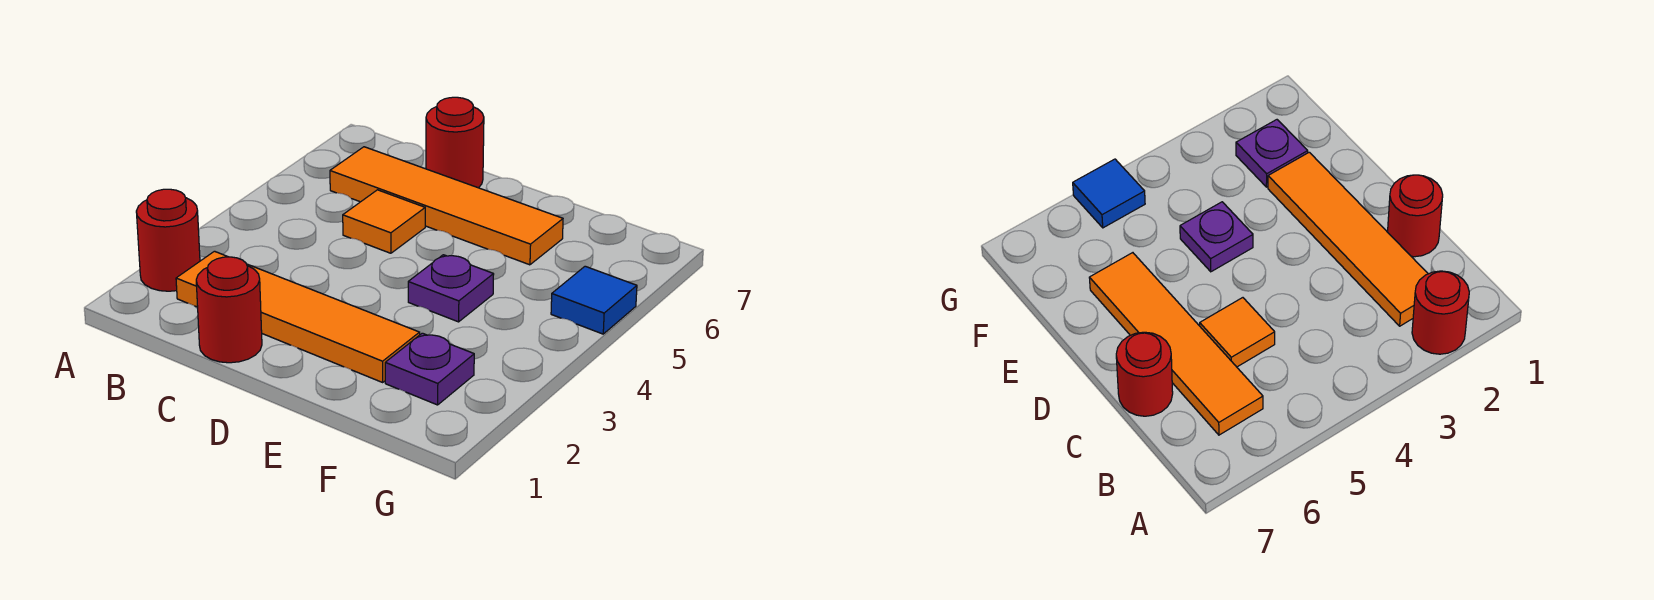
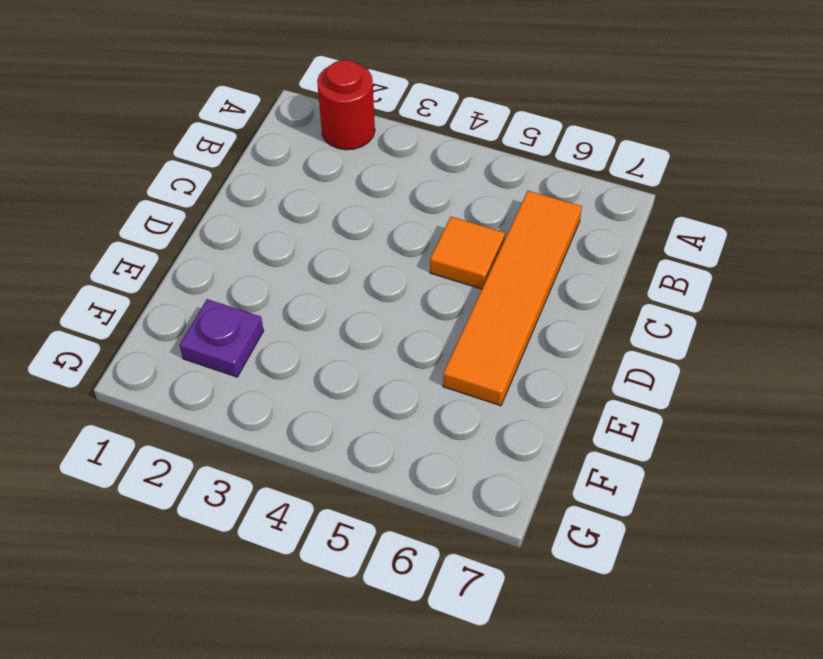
none -> orange 1x4 tile [176,251,420,382]
none -> red 1x1 round brick [196,257,262,363]

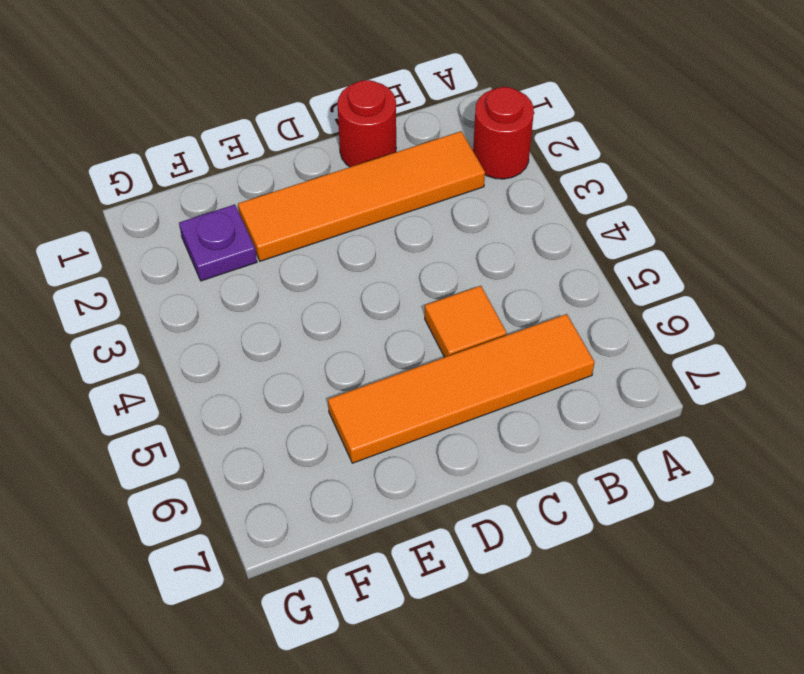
none -> red 1x1 round brick [426,97,484,188]
none -> purple 1x1 plate [408,255,494,322]

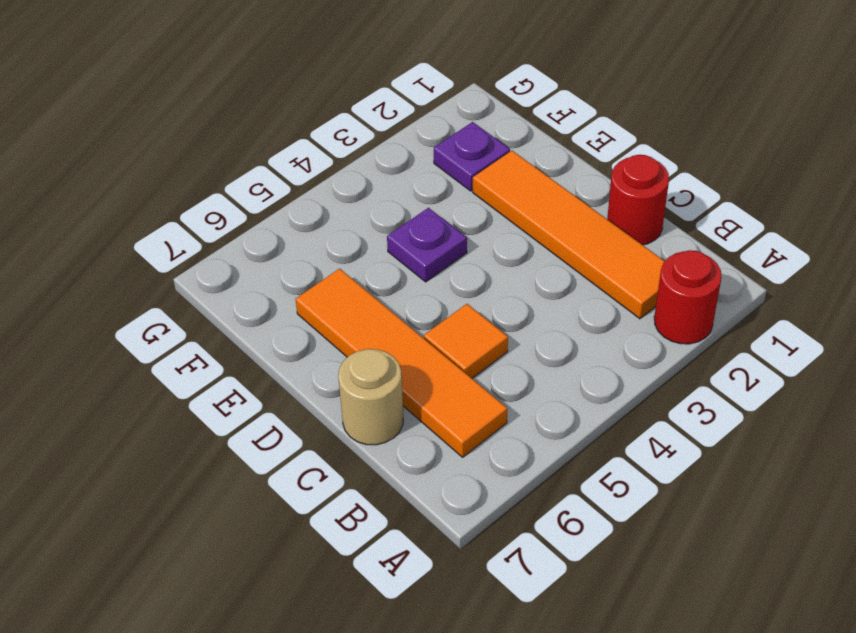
tan 1x1 round brick [338,349,403,445] -> red 1x1 round brick [426,97,484,188]
none -> blue 1x1 tile [551,266,637,334]

